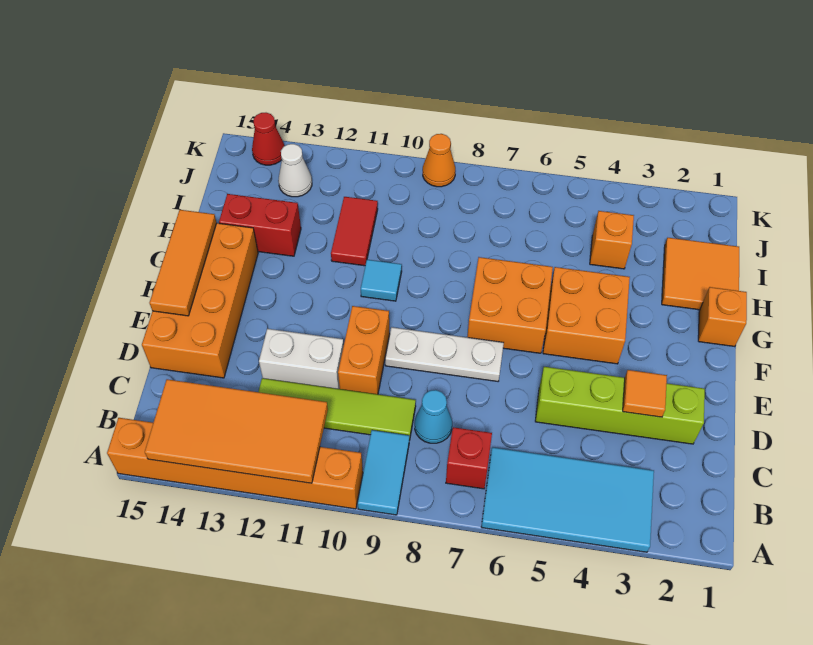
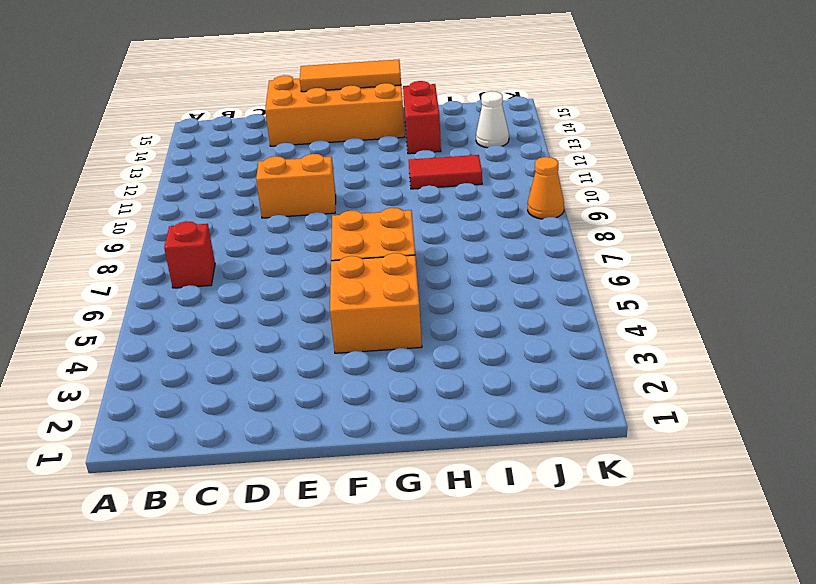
none -> cyan 2x4 tile [481,447,654,552]
none -> cyan 1x2 tile [357,430,409,515]
none -> orange 1x6 brick [107,418,363,509]

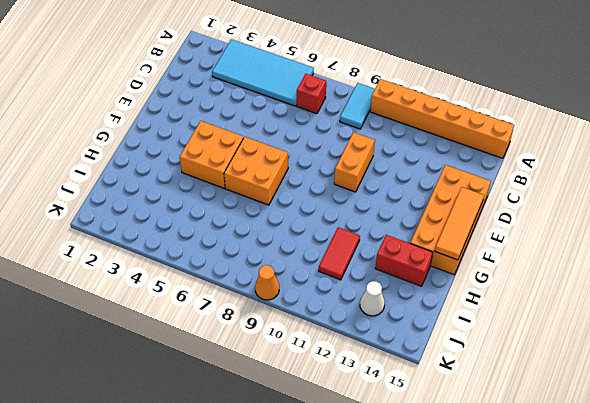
none -> cyan 1x1 cone [415,390,452,443]
none -> lime 1x4 tile [258,378,416,440]
none -> lime 1x4 brick [535,367,705,444]

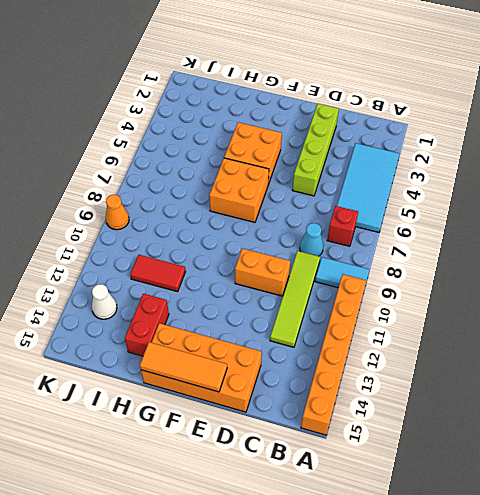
none -> white 1x2 brick [259,329,344,389]
none -> white 1x3 plate [385,327,504,381]
none -> orange 1x1 brick [698,287,747,347]

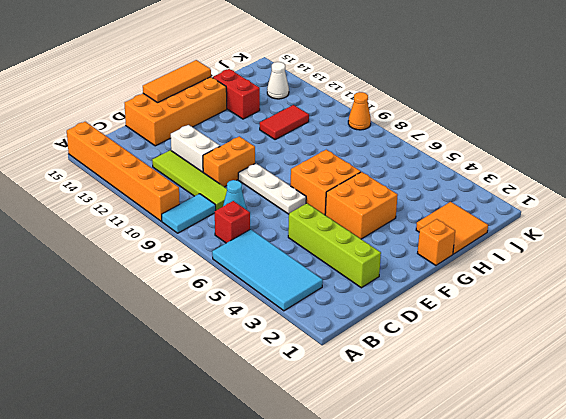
none -> cyan 1x1 tile [361,260,402,301]
none -> orange 1x1 brick [590,211,634,269]
none -> red 1x1 cone [252,113,285,165]

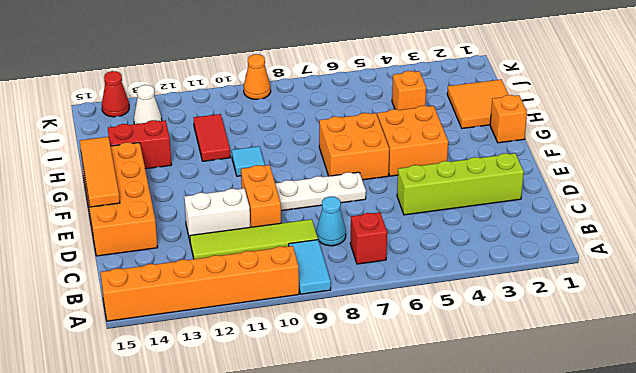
none -> cyan 2x4 tile [481,447,654,552]
none -> orange 2x4 tile [145,379,328,483]
none -> orange 1x1 tile [623,370,667,417]

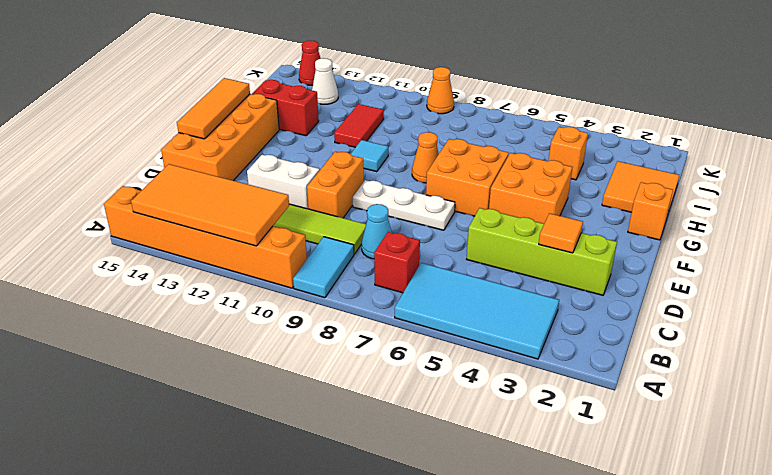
orange 1x1 cone [412,132,439,183] -> none

